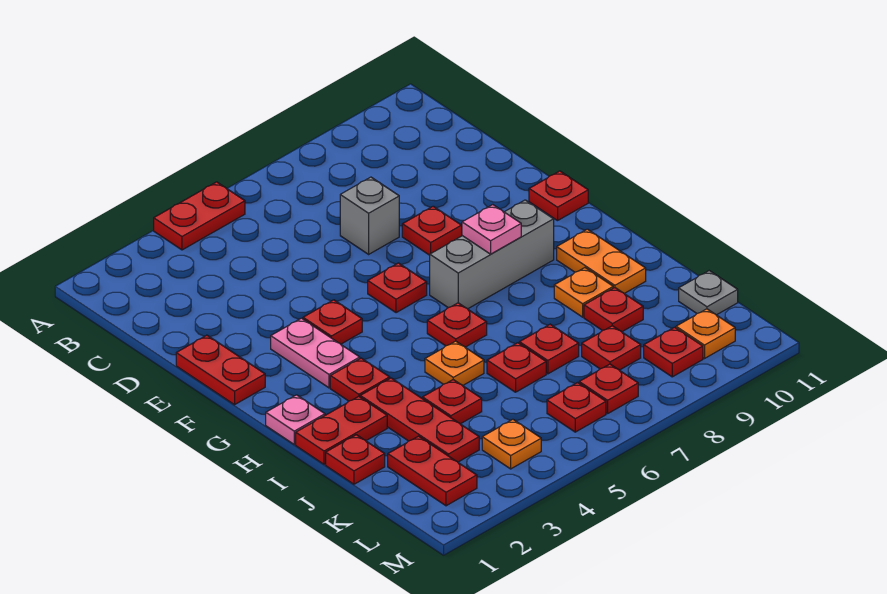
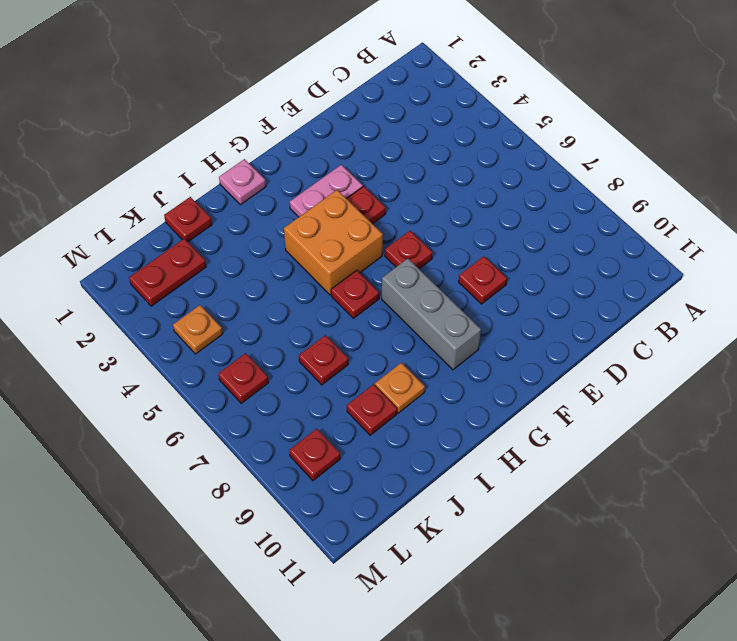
orange 2x2 brick [284,190,383,295] -> none
none -> red 1x2 plate [154,182,245,250]
none -> grey 1x1 brick [340,177,399,254]
none -> red 1x2 plate [176,335,265,405]
none -> red 1x1 plate [529,171,588,221]

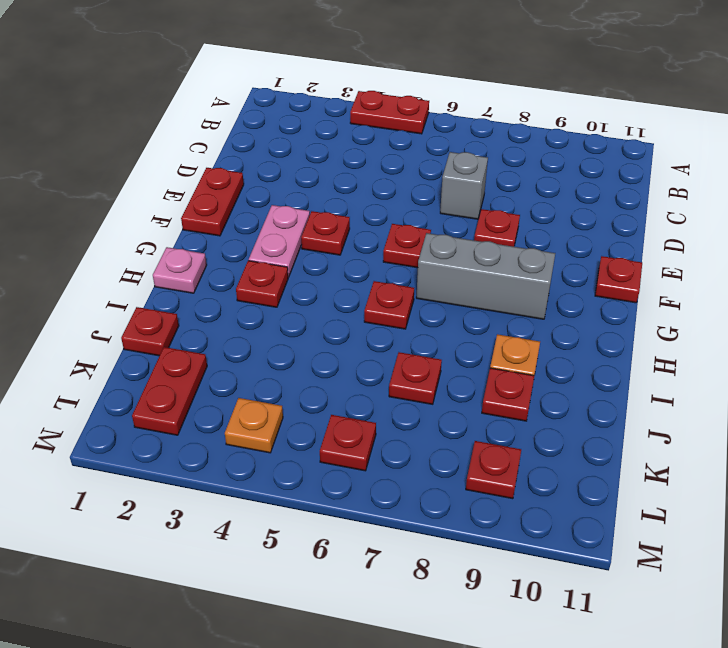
none -> orange 1x2 plate [557,229,646,294]
none -> red 1x2 plate [296,396,387,464]
none -> red 1x3 plate [360,378,479,462]
none -> orange 1x1 plate [425,341,484,386]

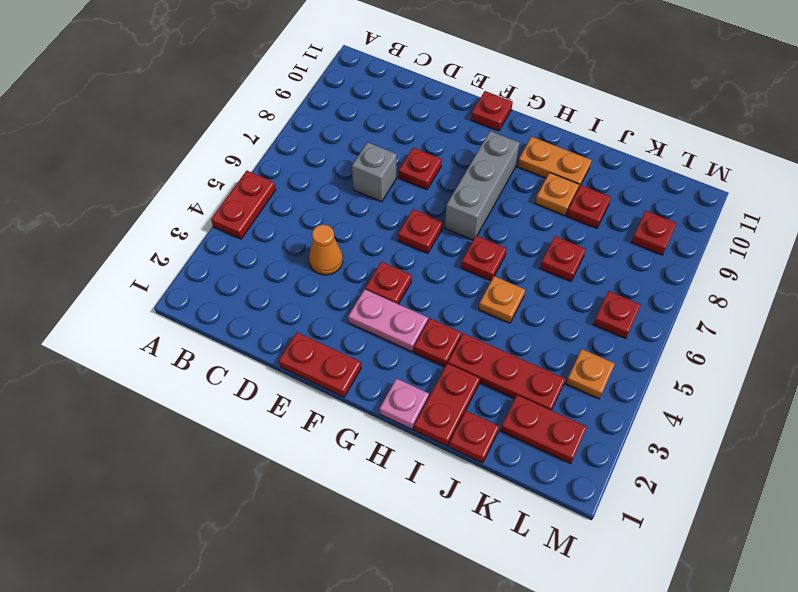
orange 1x1 cone [309,224,343,275] -> none
none -> red 1x1 plate [423,380,482,424]
none -> red 1x1 plate [487,343,546,392]
none -> red 1x1 plate [582,326,641,370]
none -> grey 1x1 plate [679,271,738,315]

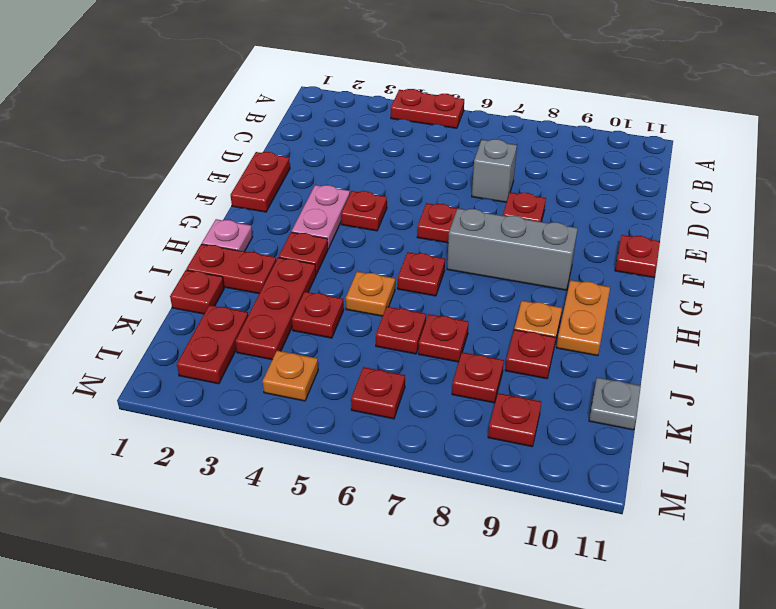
none -> red 1x1 plate [579,364,638,414]
none -> orange 1x1 plate [676,309,735,358]
none -> pink 1x1 plate [462,205,521,254]

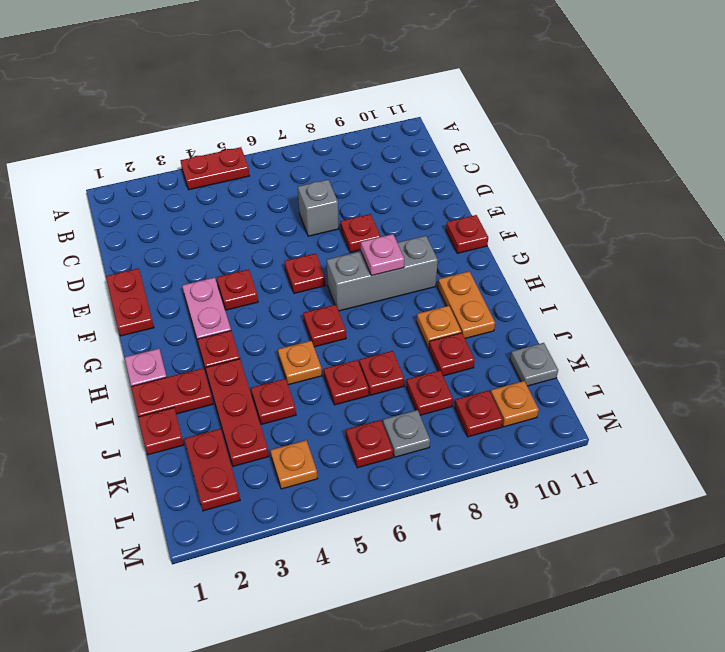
grey 1x1 plate [383,410,430,457] -> red 1x1 plate [579,364,638,414]

